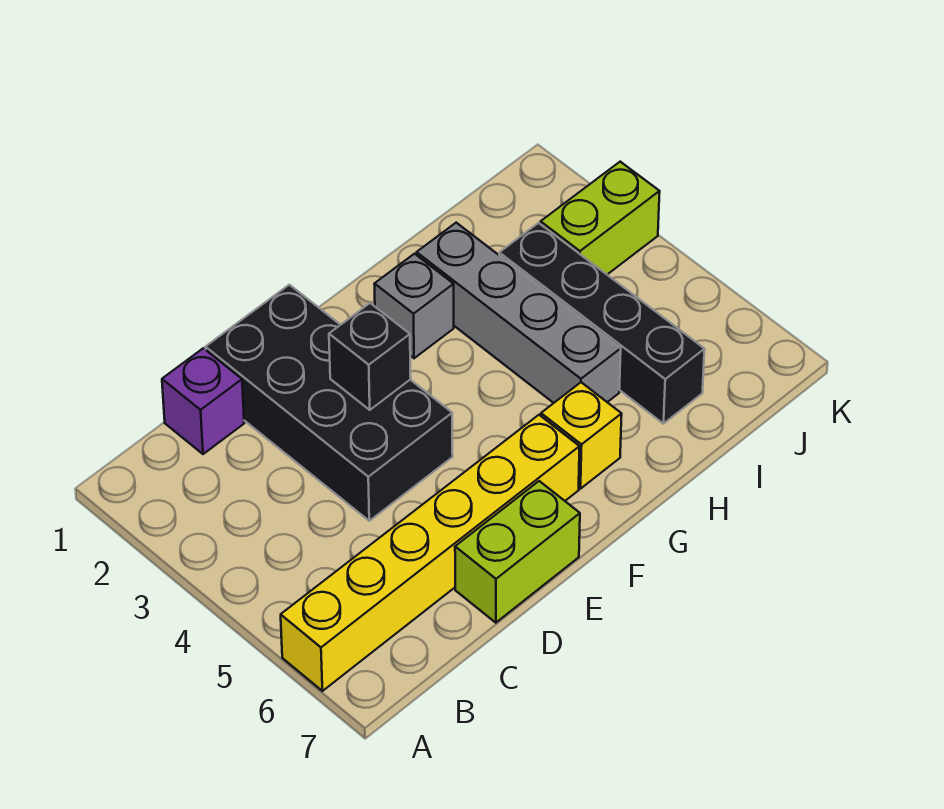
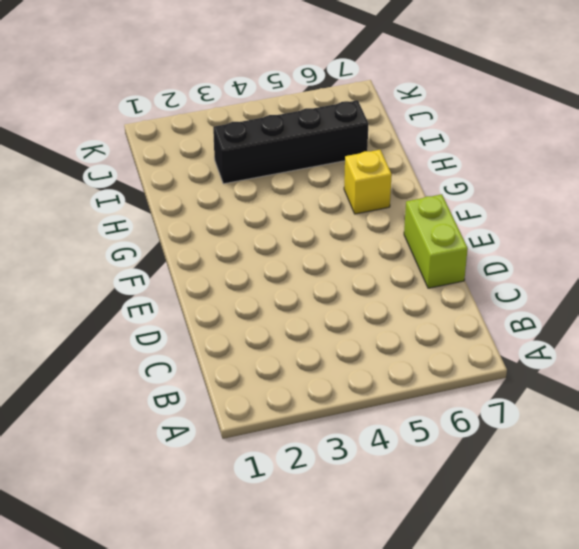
none -> yellow 1x6 brick [281,415,580,691]
none -> purple 1x1 brick [162,348,244,454]

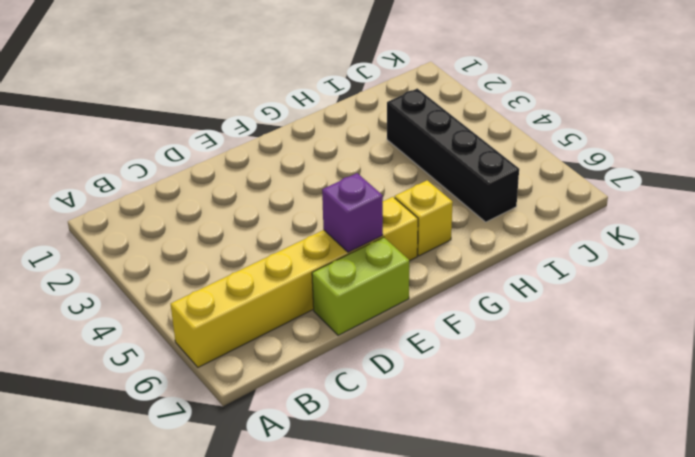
purple 1x1 brick [322,173,383,252] -> purple 1x1 brick moved to [162,348,244,454]
none -> black 2x4 brick [206,285,453,521]
none -> grey 1x1 brick [375,254,454,358]

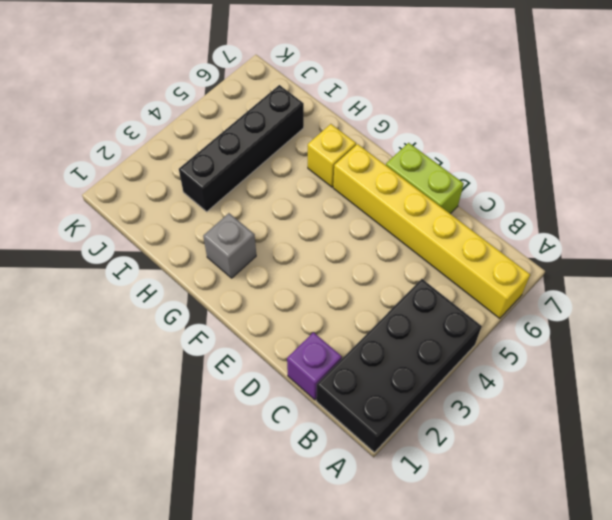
black 2x4 brick [316,279,482,452] -> black 2x4 brick moved to [206,285,453,521]
none -> grey 1x4 brick [417,223,621,403]
none -> lime 1x2 brick [541,162,660,274]

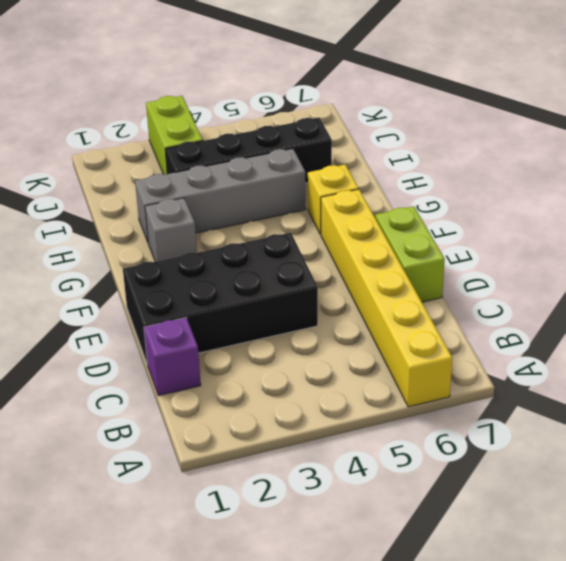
none -> black 1x1 brick [329,303,411,410]

